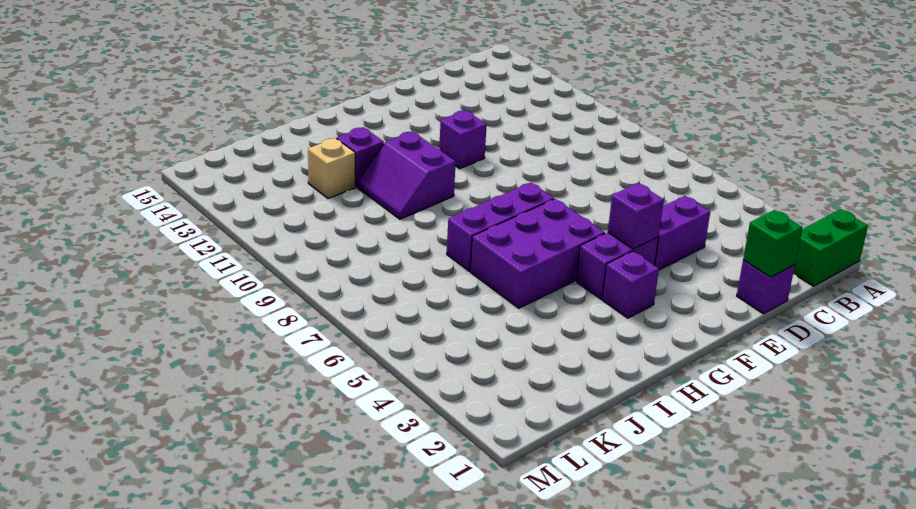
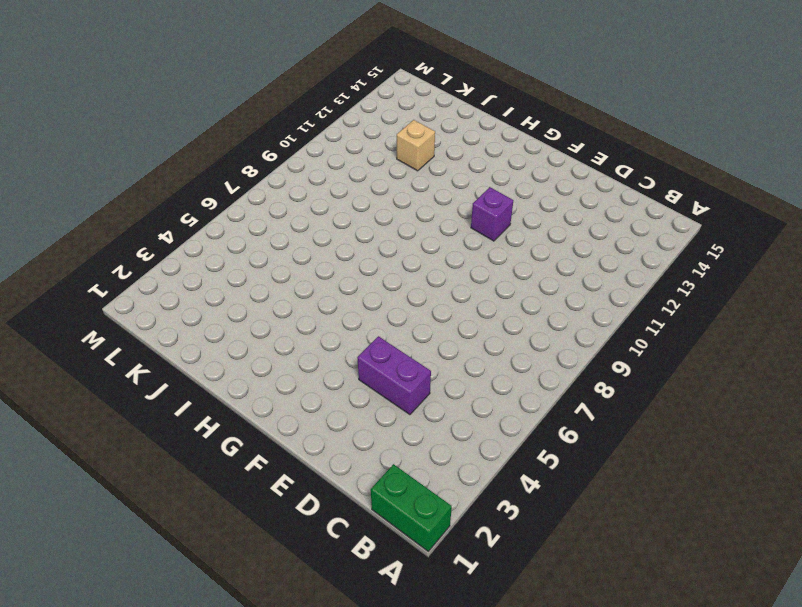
none -> purple 1x1 brick [737,260,795,314]
none -> purple 1x2 brick [576,233,659,299]
none -> purple 1x1 brick [602,251,659,318]

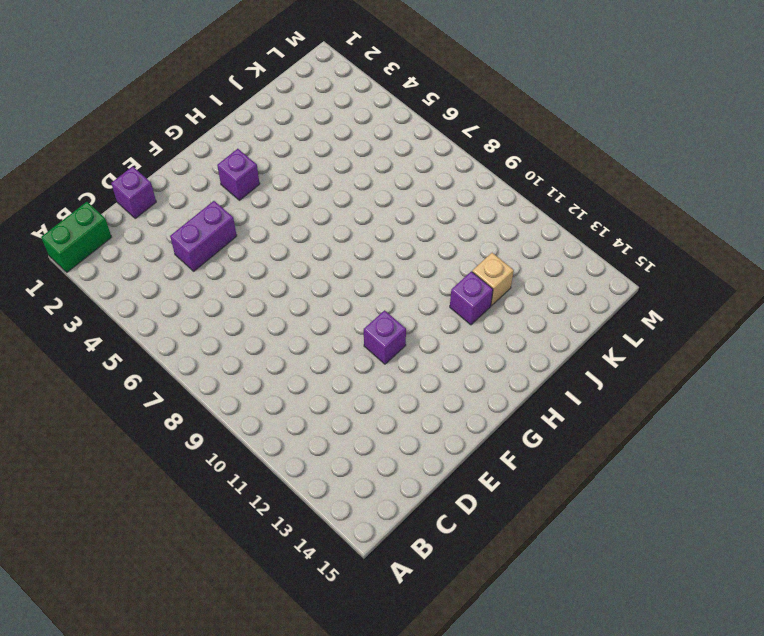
none -> purple 1x2 brick [576,233,659,299]
none -> purple 2x3 brick [470,199,605,308]
none -> purple 1x3 brick [447,182,554,271]

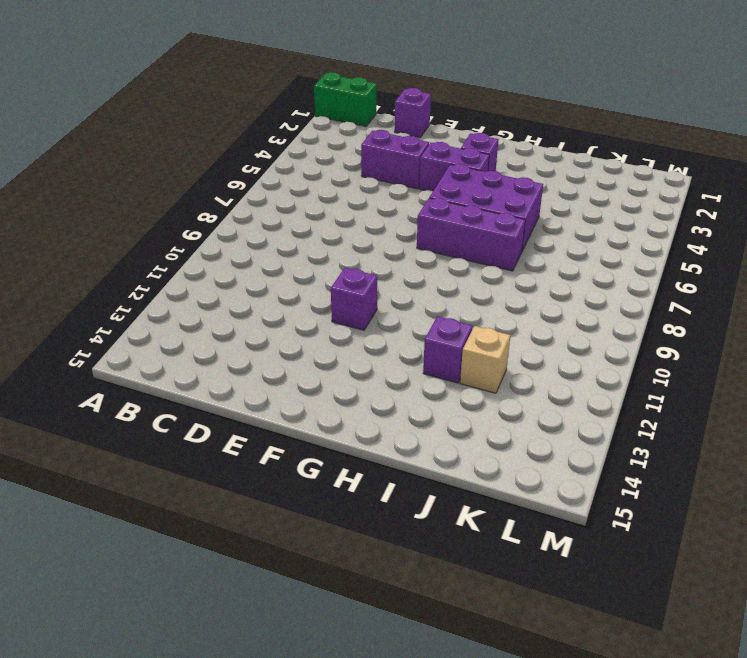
none -> purple 2x2 slope [358,131,456,219]
none -> green 1x1 brick [743,210,803,277]
none -> purple 1x1 brick [608,183,664,249]

